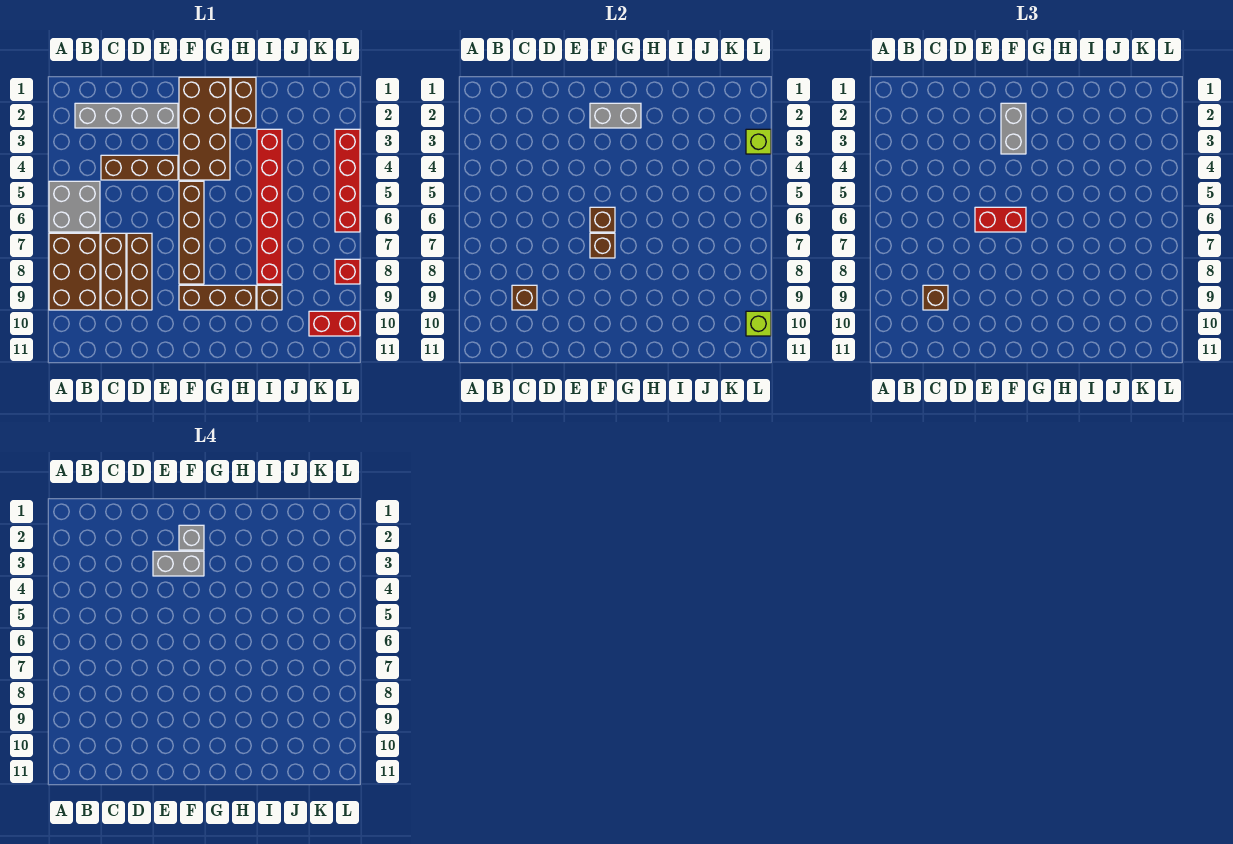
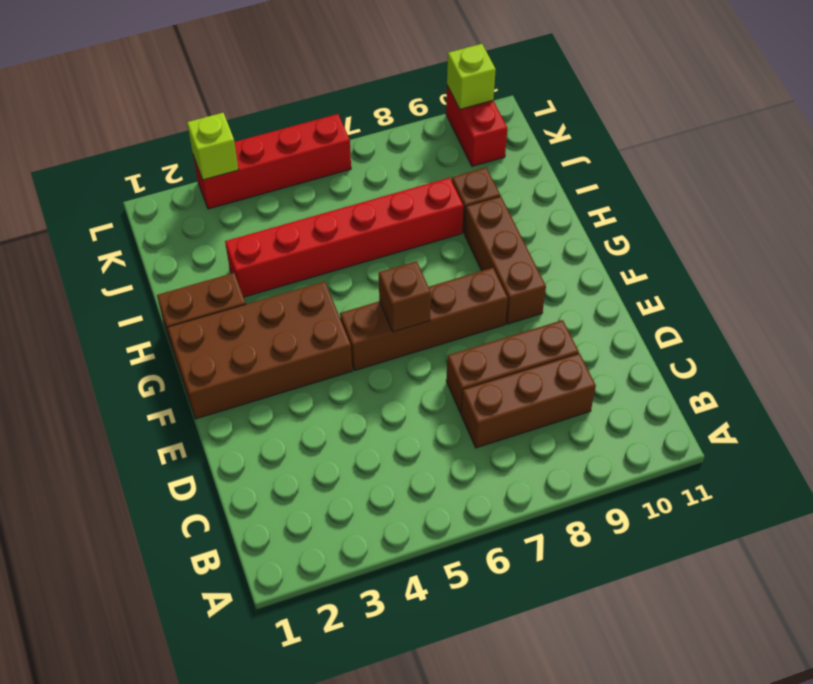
none -> grey 2x2 brick [49,181,100,232]
none -> brown 2x3 brick [49,233,100,310]
none -> grey 1x4 brick [75,103,178,128]

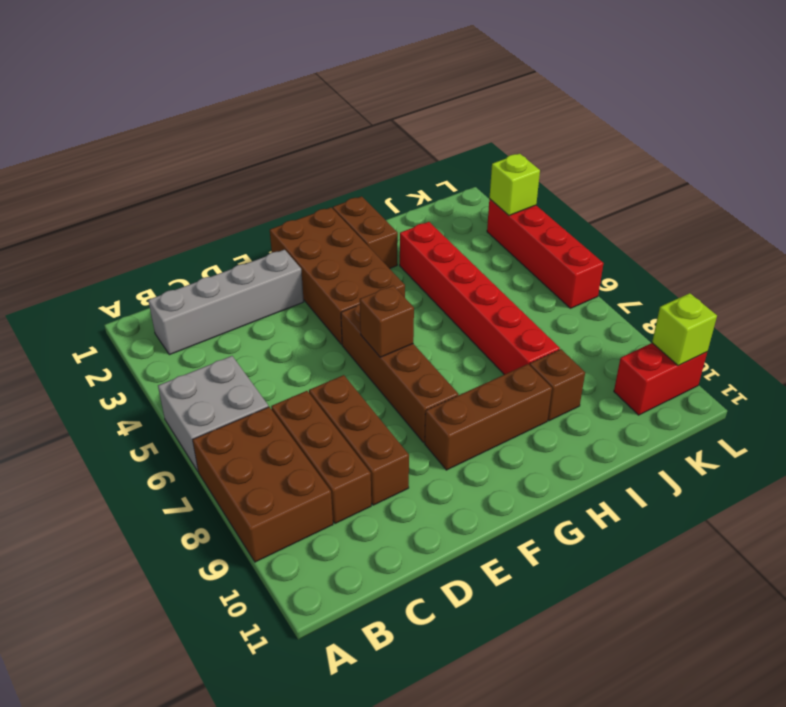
none -> brown 1x3 brick [101,155,178,180]
none -> red 1x1 brick [335,259,360,284]
none -> brown 1x1 brick [512,285,537,310]

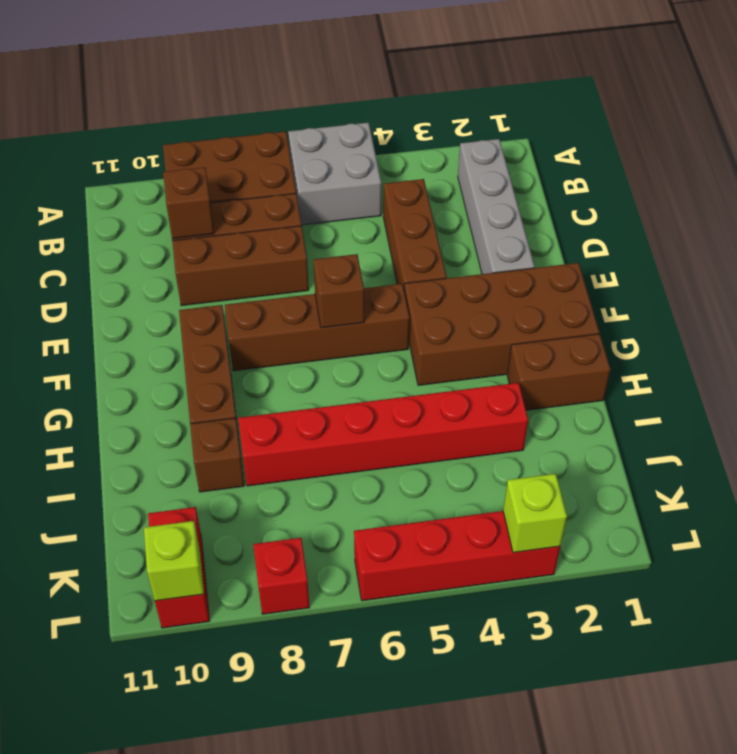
none -> grey 1x2 brick [590,103,641,128]
none -> brown 1x1 brick [590,233,615,258]
none -> brown 1x1 brick [923,285,948,310]

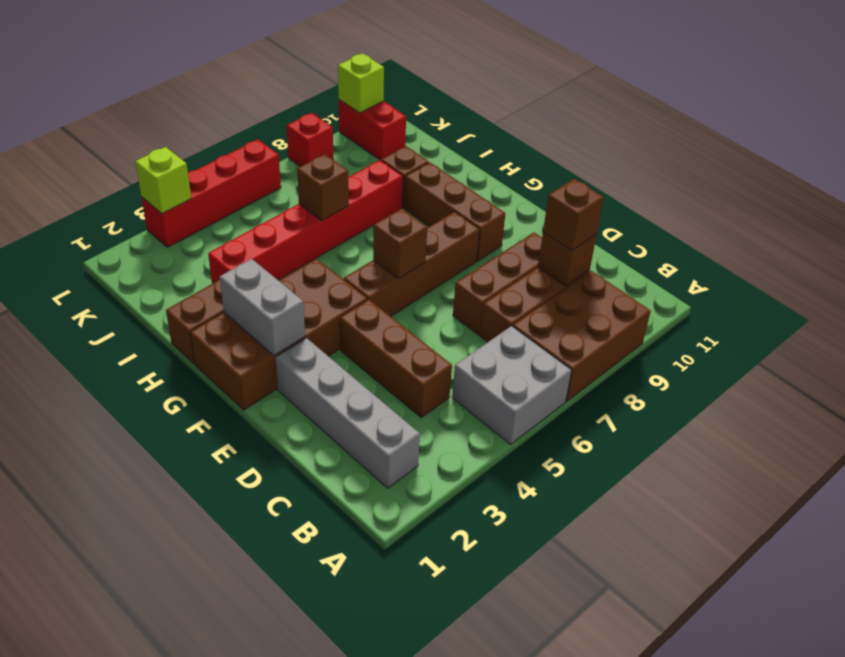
brown 1x1 brick [297,154,349,220] -> brown 1x1 brick moved to [590,233,615,258]
none -> red 1x2 brick [975,207,1026,232]
none -> grey 1x2 brick [1001,103,1026,154]
none -> grey 1x2 brick [153,551,204,576]

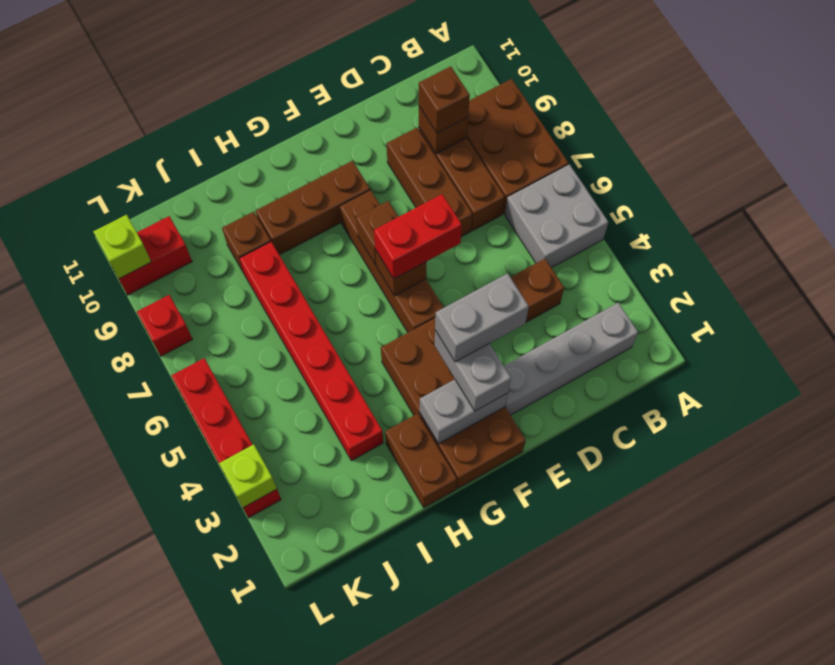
none -> grey 1x1 brick [179,525,204,550]

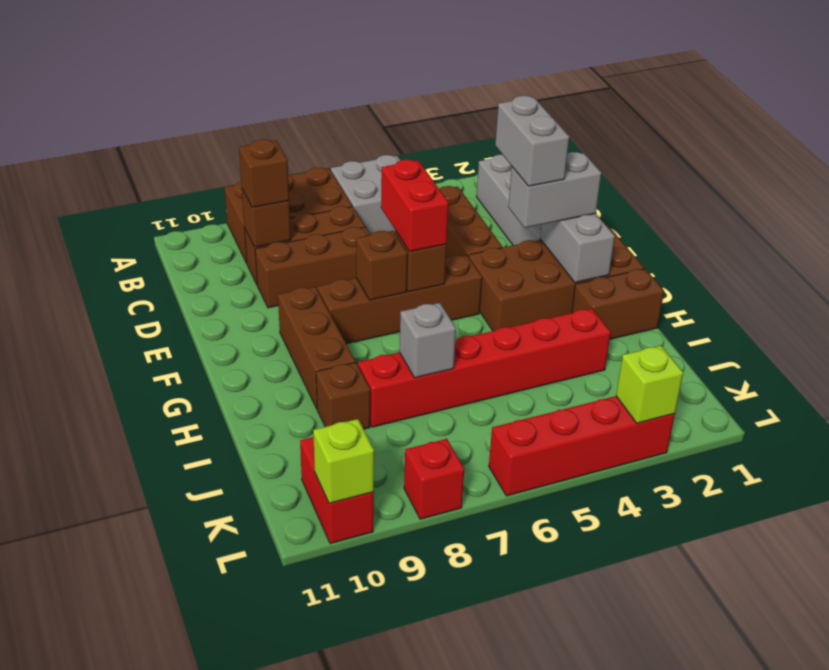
grey 1x1 brick [399,303,456,378] -> grey 1x1 brick moved to [179,525,204,550]

